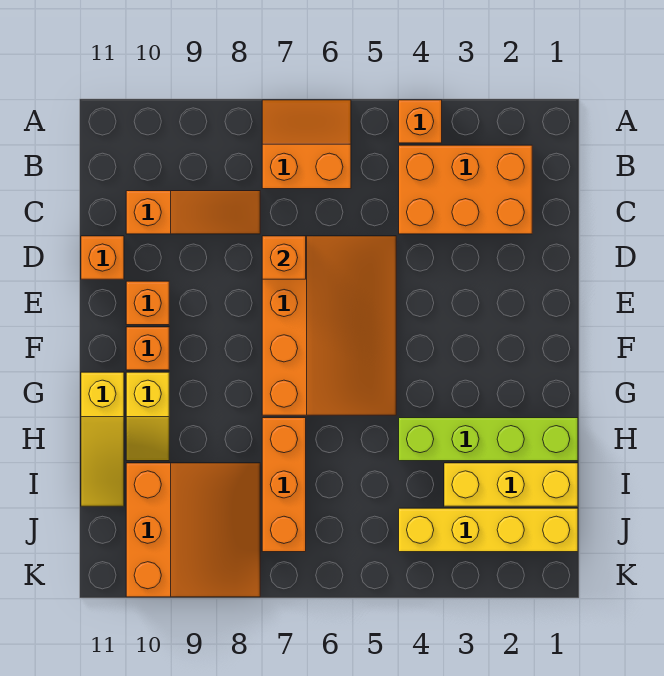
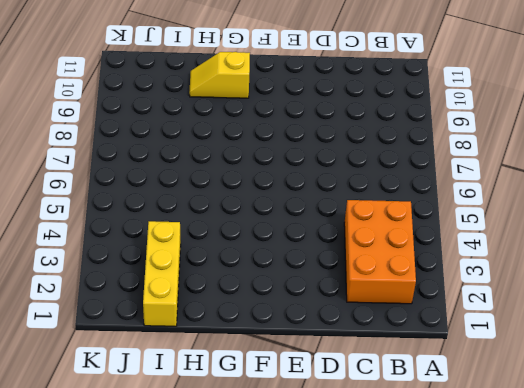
none -> orange 1x1 brick [399,100,442,143]
none -> orange 2x2 slope [262,100,351,189]
none -> orange 1x3 slope [126,191,260,234]

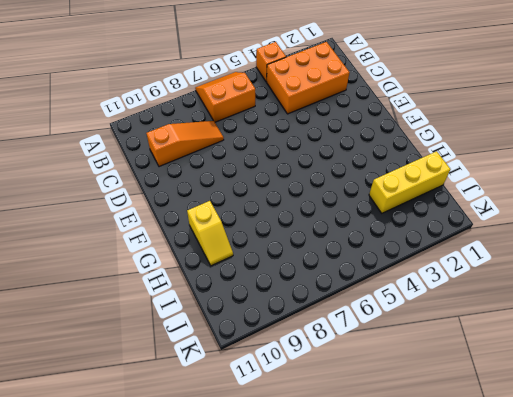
none -> orange 3x4 slope [262,236,396,415]
none -> orange 1x1 brick [81,236,124,279]
none -> orange 1x1 brick [126,281,169,325]

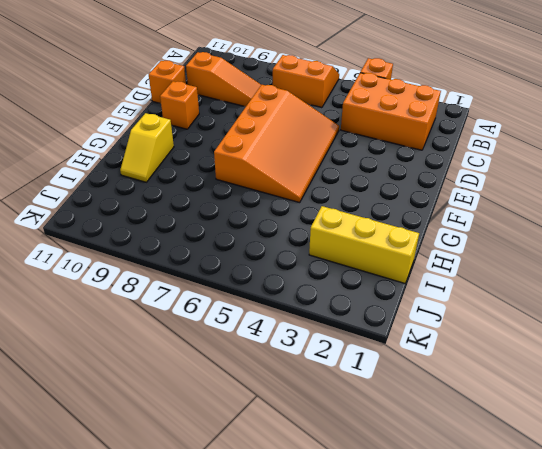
none -> orange 1x1 brick [126,327,169,370]
none -> yellow 1x3 slope [81,372,124,506]
none -> lime 1x4 brick [399,418,578,461]

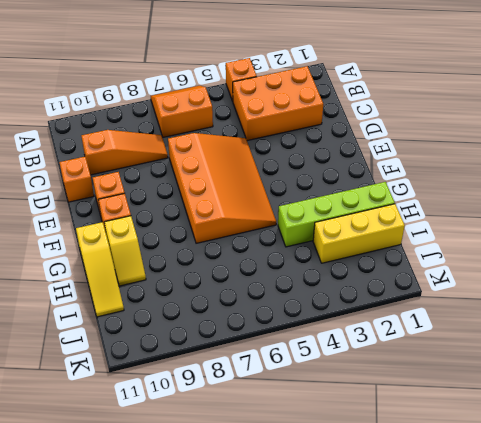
none -> orange 1x3 brick [262,418,306,552]
none -> orange 3x3 slope [126,463,260,597]
none -> yellow 1x4 brick [399,508,578,552]

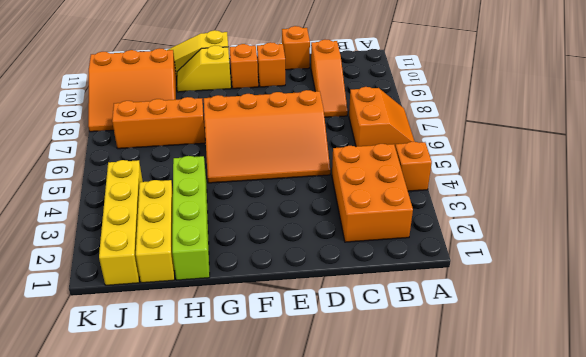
none -> orange 1x1 brick [262,236,306,279]

